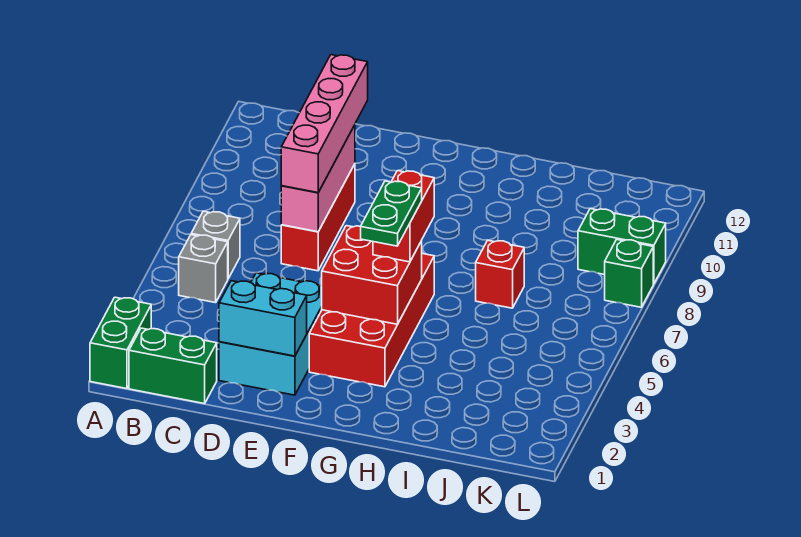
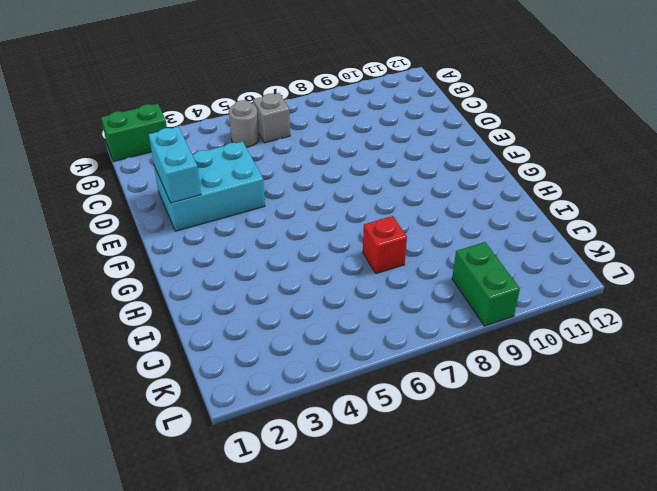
grey 1x1 round brick [229,100,259,147] -> grey 1x1 brick [179,235,228,303]
none -> green 1x2 brick [129,328,217,404]
none -> red 1x3 brick [281,164,355,271]
none -> red 2x4 brick [309,253,434,387]

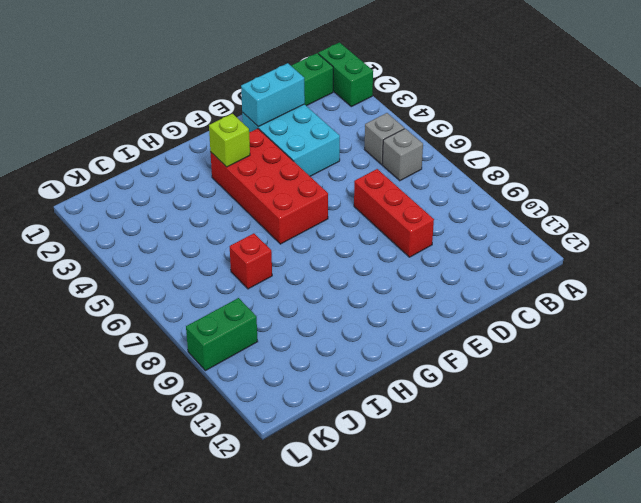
lime 1x1 brick [209,114,250,167] -> none
none -> green 1x1 brick [605,239,653,307]
none -> pink 1x3 brick [281,125,355,232]
none -> red 2x2 brick [322,226,422,324]

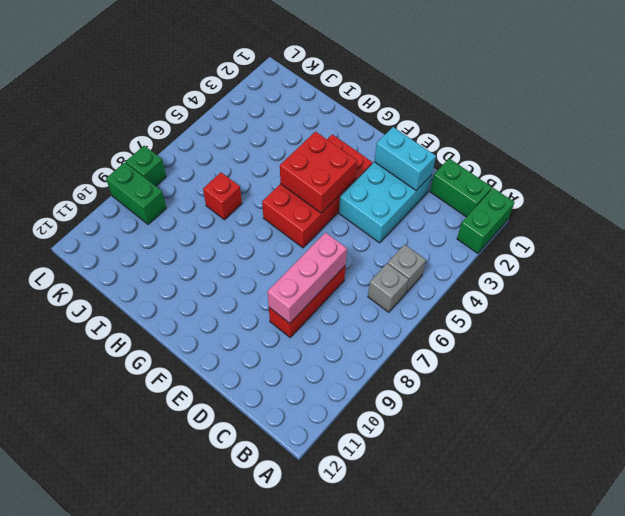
none -> pink 1x4 brick [281,55,368,193]
none -> red 1x2 brick [373,171,434,262]
none -> green 1x2 plate [361,181,422,246]

